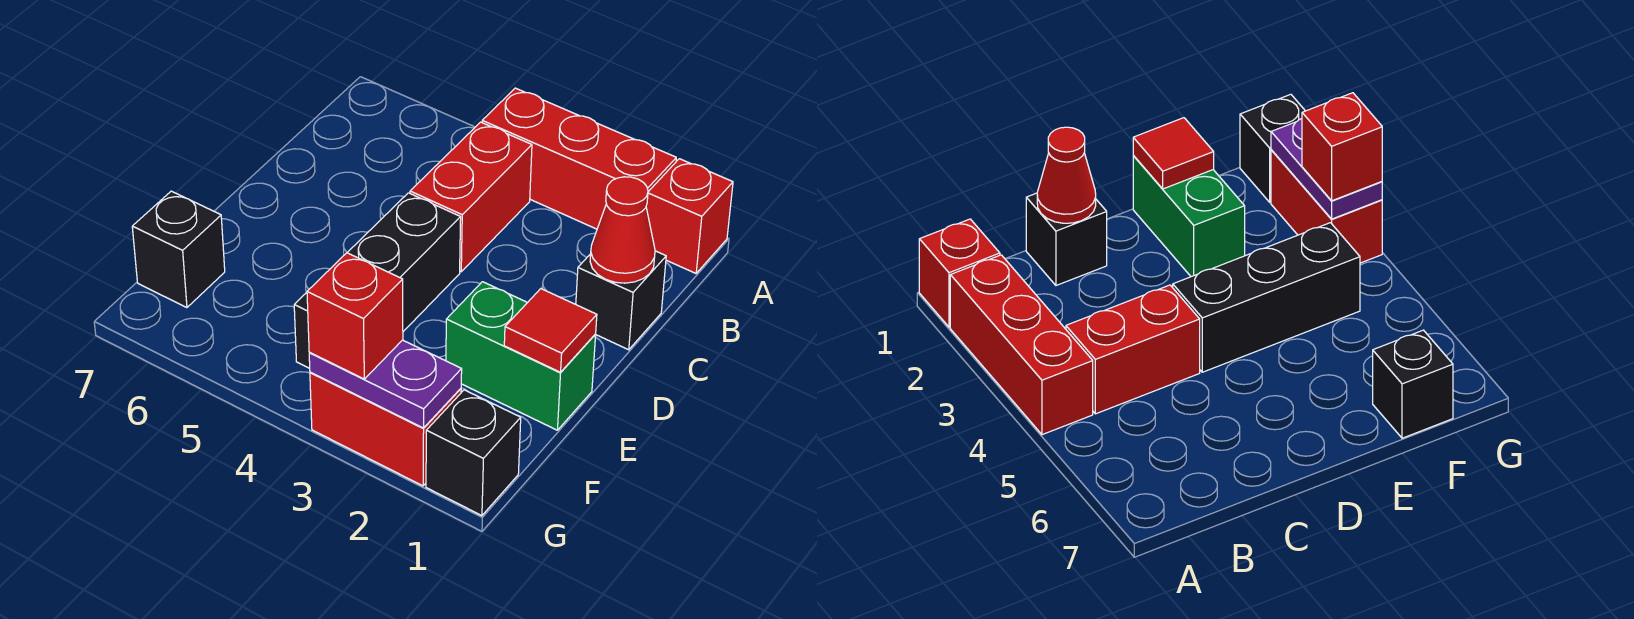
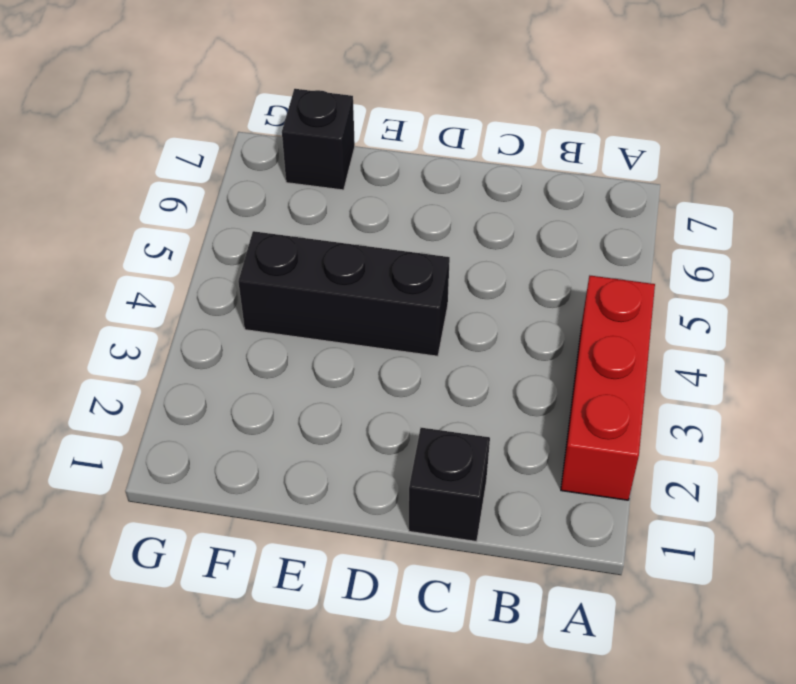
none -> red 1x1 brick [646,159,733,273]
none -> red 1x2 brick [410,122,532,272]
none -> green 1x2 brick [446,282,596,430]

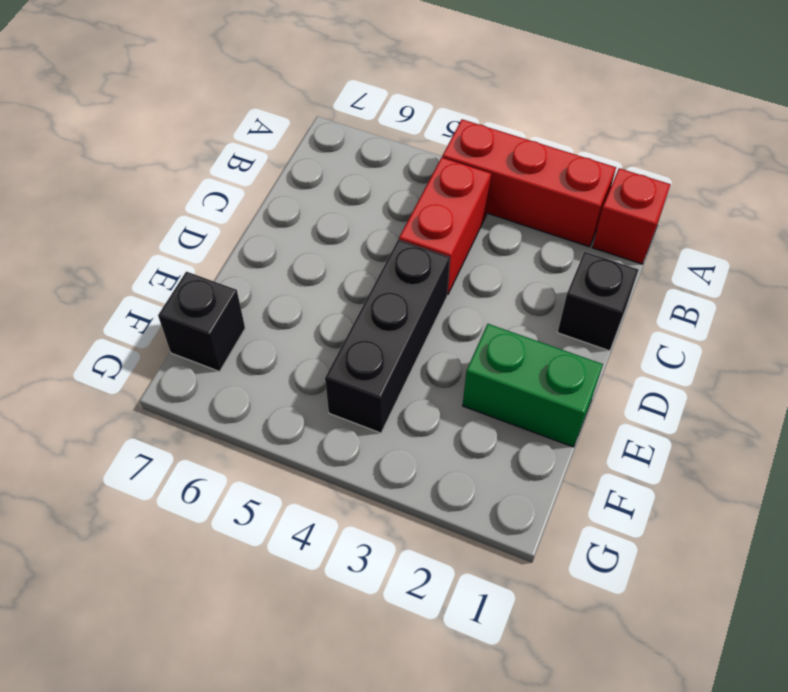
none -> black 1x1 brick [426,390,521,516]
none -> red 1x2 brick [310,372,461,486]
none -> red 1x1 cone [590,177,655,283]

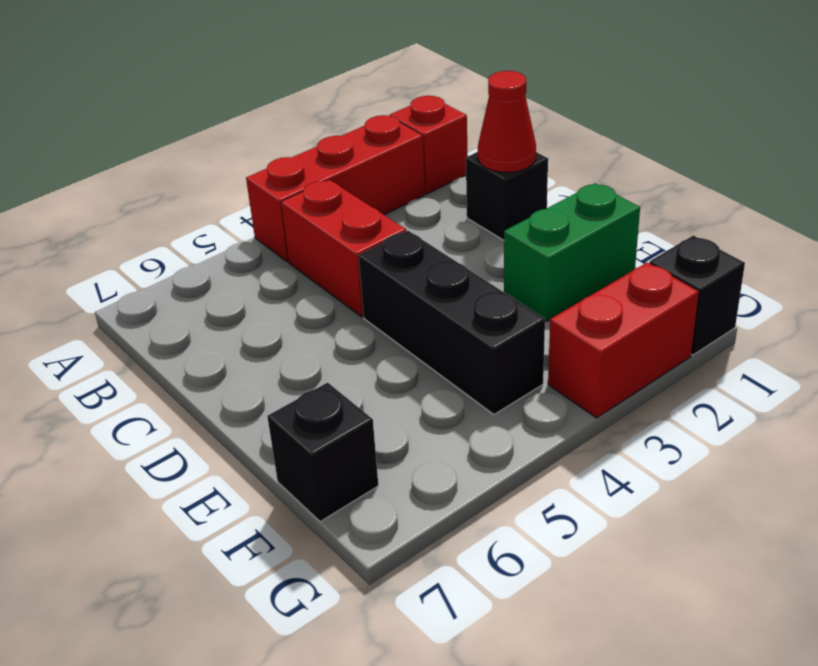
none -> red 1x1 tile [504,289,597,372]
none -> purple 1x2 plate [309,340,462,428]
none -> red 1x1 brick [307,253,403,379]

